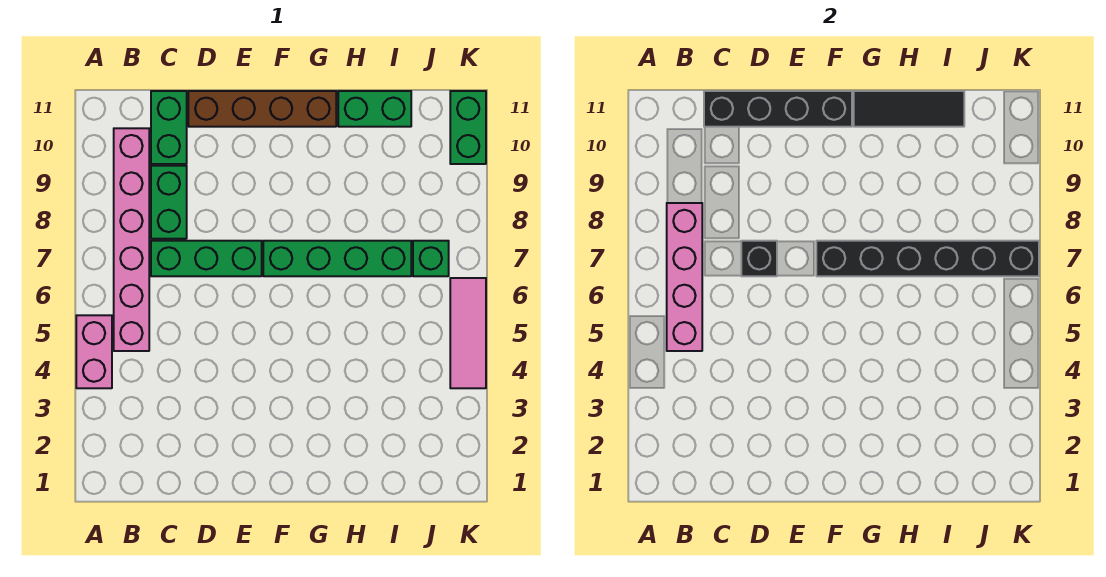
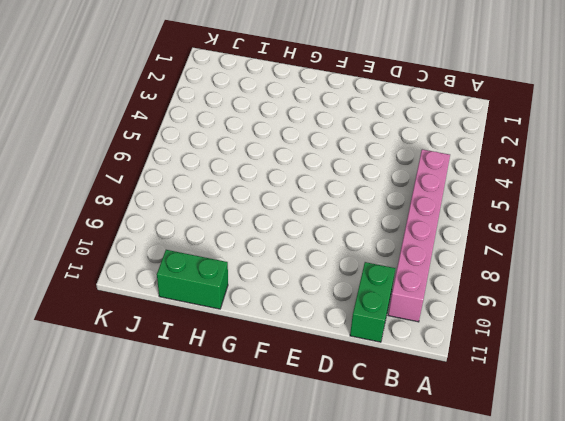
none -> pink 1x2 brick [76,315,112,388]
none -> green 1x3 brick [151,241,262,276]
none -> green 1x2 brick [151,166,187,239]

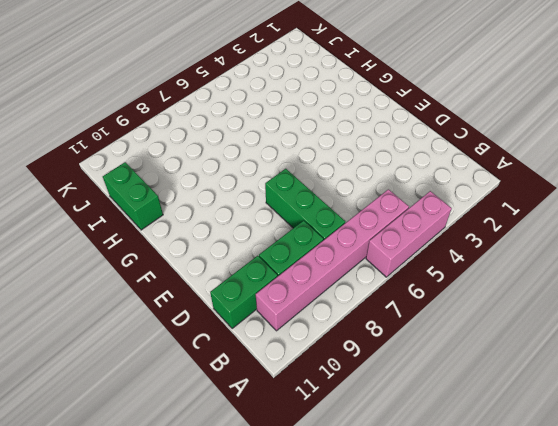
pink 1x3 brick [366,191,452,277] -> pink 1x2 brick [76,315,112,388]
none -> brown 1x4 brick [188,91,336,127]
none -> green 1x4 brick [263,241,411,276]
none -> green 1x1 brick [413,241,449,276]

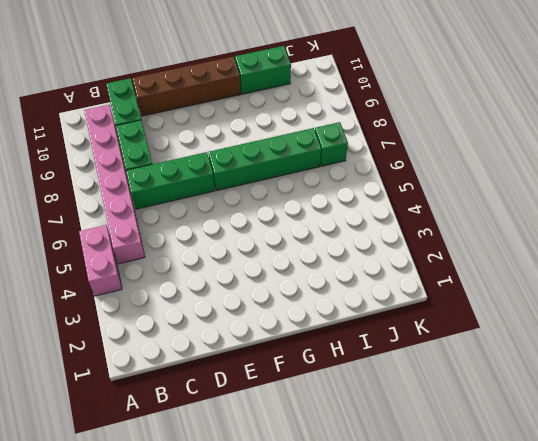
none -> pink 1x3 tile [450,278,486,388]
none -> green 1x2 brick [450,91,486,164]
none -> pink 1x4 brick [667,203,702,351]

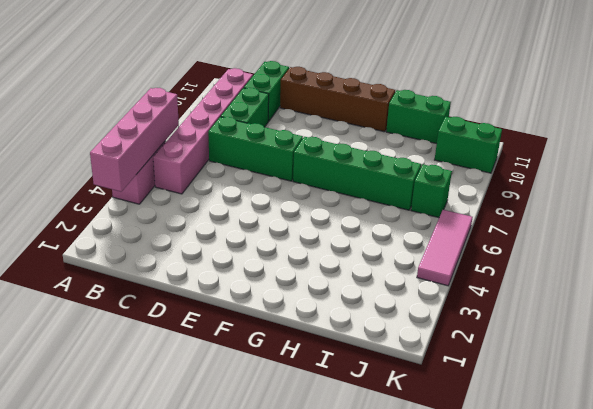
pink 1x4 brick [90,88,179,192] -> pink 1x4 brick moved to [667,203,702,351]
green 1x2 brick [435,117,502,173] -> green 1x2 brick turned to [450,91,486,164]
none -> black 1x4 brick [704,91,852,127]
none -> black 1x1 brick [741,241,777,276]
none -> black 1x6 brick [816,241,1039,276]

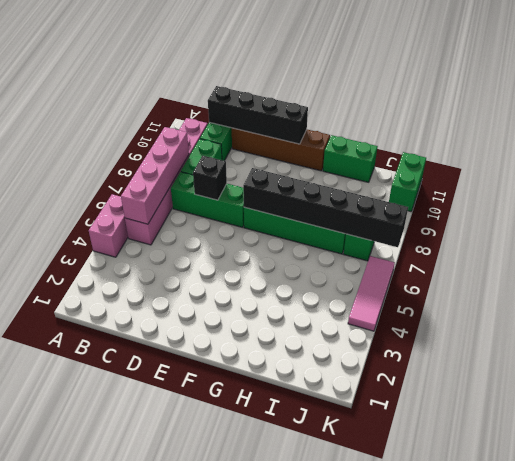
none -> black 1x3 tile [854,91,964,127]

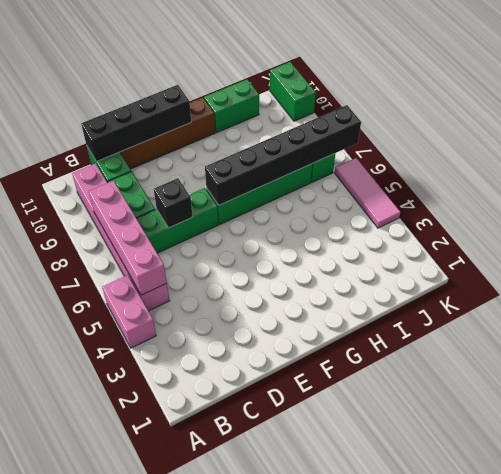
none -> black 1x3 tile [854,91,964,127]

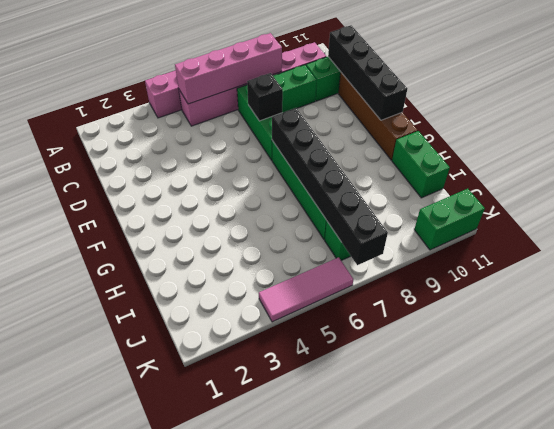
none -> black 1x3 tile [854,91,964,127]

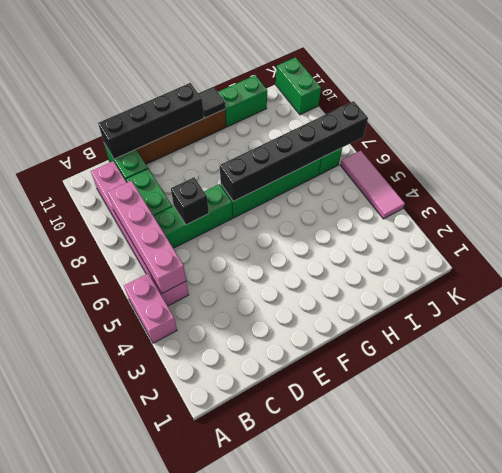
black 1x1 tile [198,87,225,118] -> black 1x3 tile [854,91,964,127]

